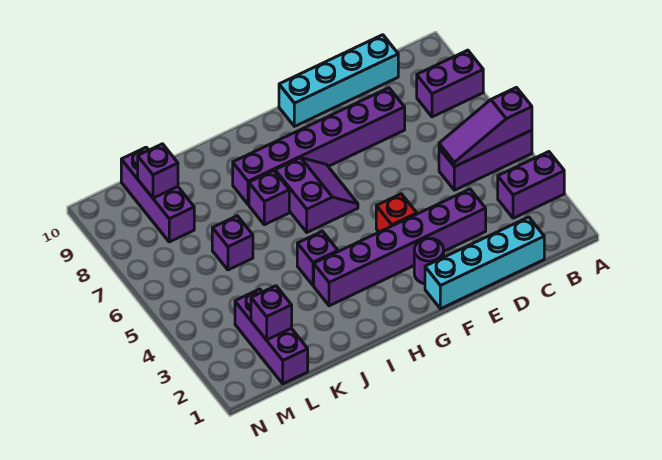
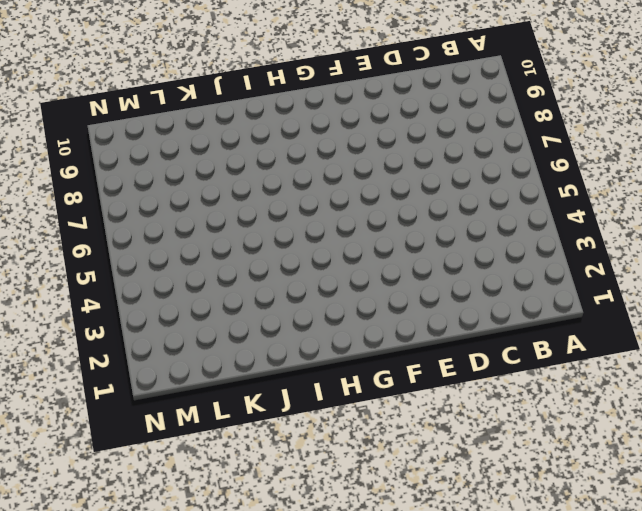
none -> purple 1x2 brick [498,152,564,218]
none -> purple 1x3 brick [439,130,532,190]
none -> purple 1x2 brick [417,50,483,117]

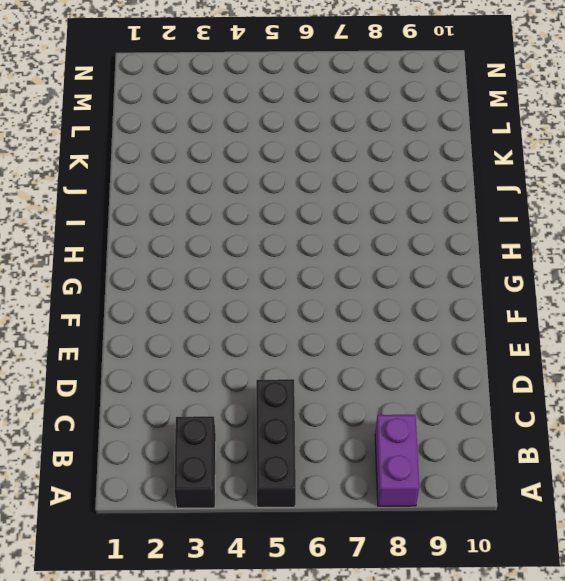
black 1x2 brick [174,416,216,508] -> purple 1x2 brick [498,152,564,218]
black 1x3 brick [256,379,296,507] -> purple 1x3 brick [439,130,532,190]
none -> cyan 1x4 brick [425,217,544,309]
none -> cyan 1x4 brick [279,35,398,126]
none -> purple 1x6 brick [314,189,486,306]

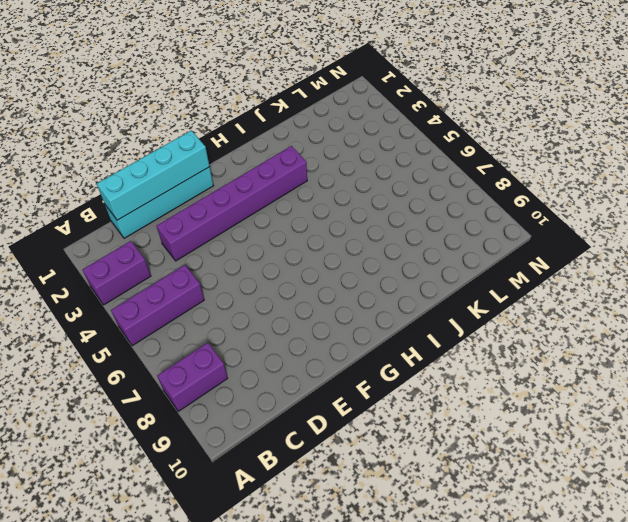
cyan 1x4 brick [97,130,210,220] -> cyan 1x4 brick moved to [279,35,398,126]
none -> purple 1x6 brick [233,88,405,204]
none -> purple 1x1 round brick [414,239,444,284]
none -> red 1x1 brick [376,194,417,232]

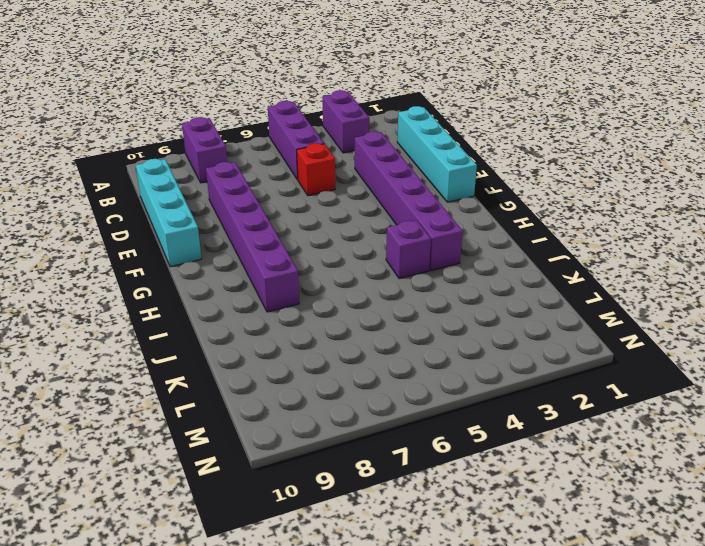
red 1x1 brick [297,143,335,196] -> red 1x1 brick moved to [376,194,417,232]
none -> purple 1x1 round brick [414,239,444,284]
none -> purple 2x2 slope [275,158,358,232]
none -> purple 1x1 brick [249,171,289,225]

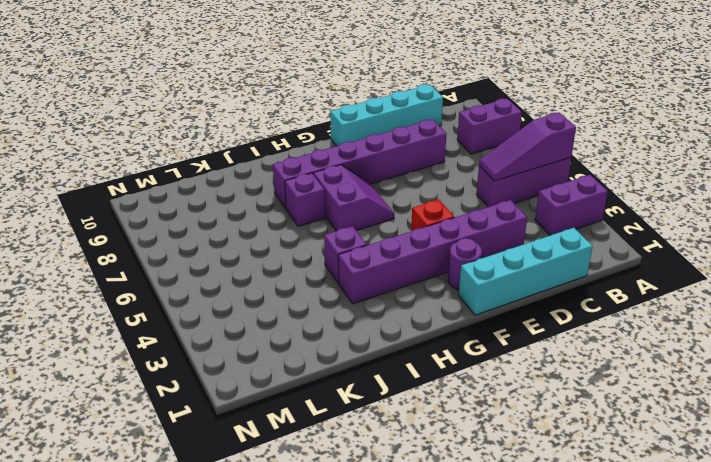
none -> purple 1x1 brick [212,216,253,270]
none -> purple 1x3 brick [235,289,308,384]
none -> purple 1x3 brick [121,147,194,242]

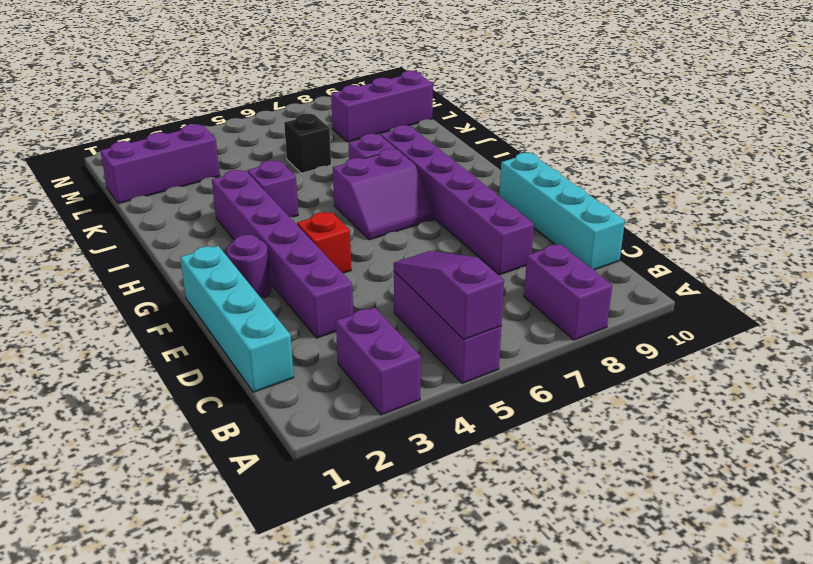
black 1x1 brick [284,113,331,173] -> purple 1x1 brick [212,216,253,270]
none -> purple 1x1 brick [251,286,292,340]
none -> purple 1x1 brick [138,144,178,198]

